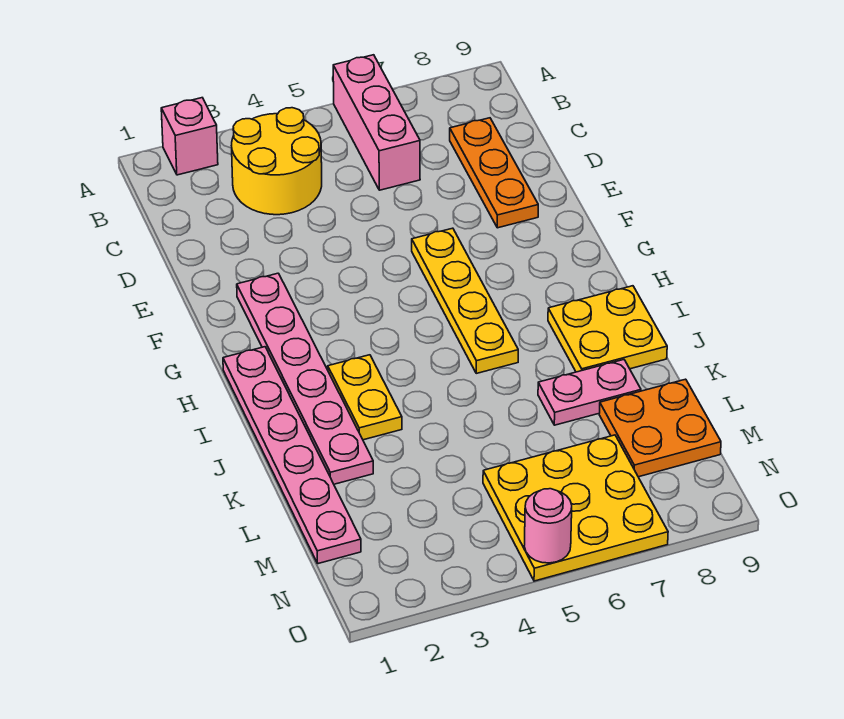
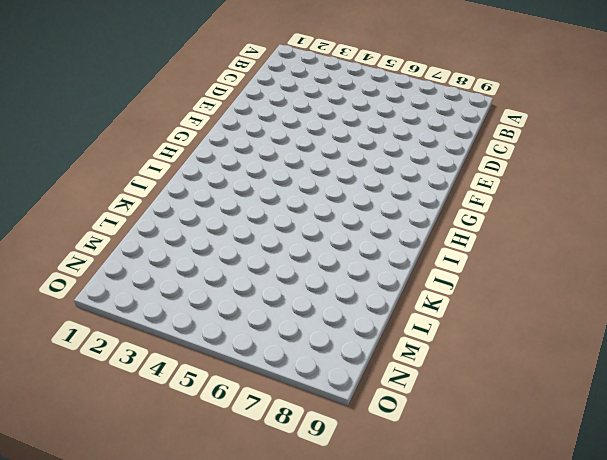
none -> pink 1x1 brick [161,98,218,175]
none -> pink 1x3 brick [333,55,420,190]
none -> yellow 2x2 round brick [232,108,322,215]

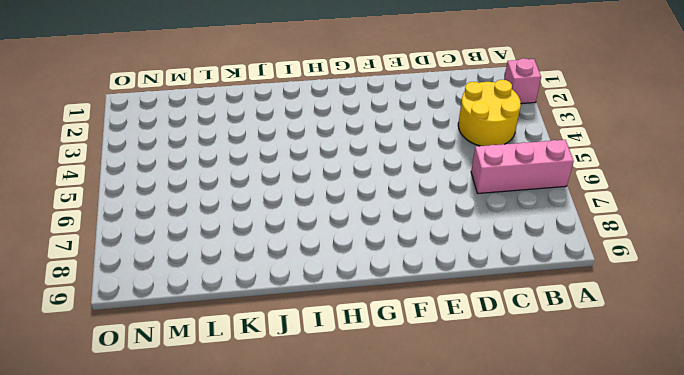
none -> orange 1x3 plate [450,118,538,228]
none -> pink 1x6 plate [237,273,373,484]
none -> yellow 1x4 plate [412,228,518,373]

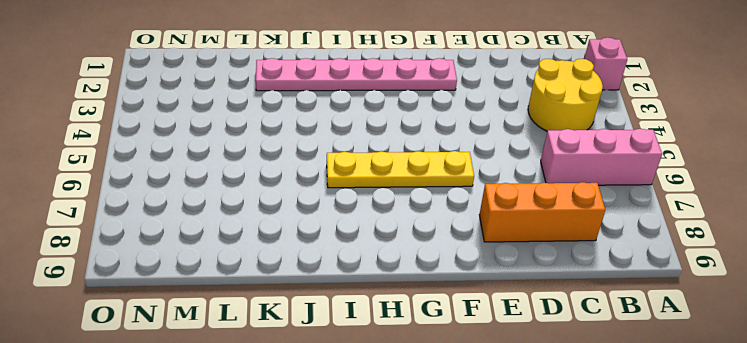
orange 1x3 brick [479,182,605,242] -> orange 1x3 plate [450,118,538,228]
none -> pink 1x6 plate [223,347,361,564]
none -> yellow 1x2 plate [328,355,402,440]
none -> yellow 2x2 plate [548,286,667,372]

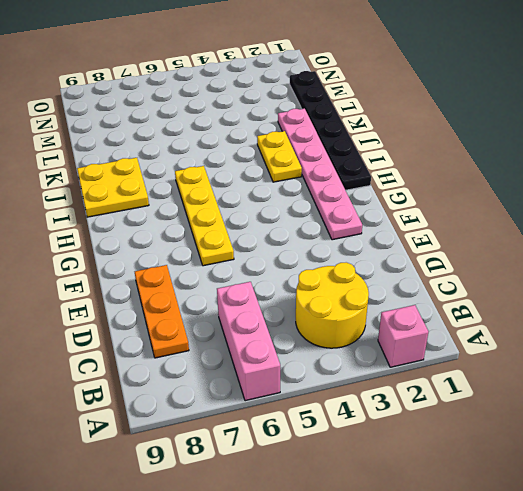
black 1x6 plate [290,71,371,190] -> pink 1x6 plate [223,347,361,564]
none -> pink 1x2 plate [538,360,641,425]
none -> orange 2x2 plate [599,379,721,477]
none -> yellow 3x3 plate [483,435,668,581]

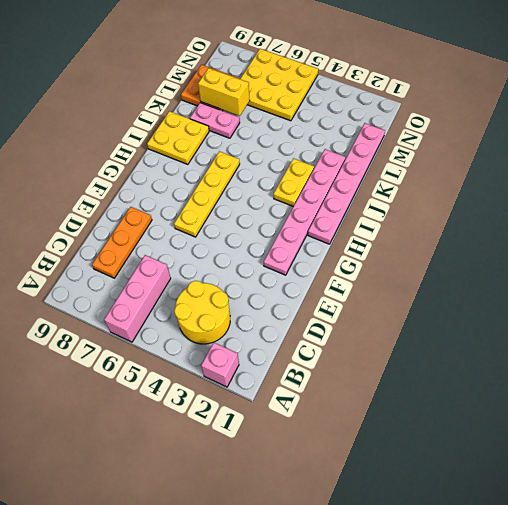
yellow 1x2 brick [198,68,250,116] -> none
none -> pink 1x1 round brick [524,489,572,563]

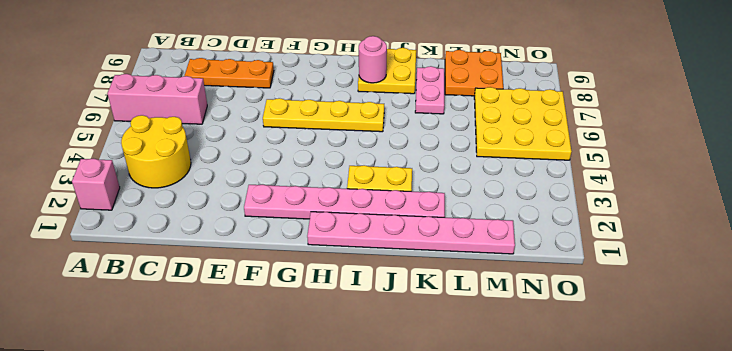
pink 1x1 round brick [359,36,387,83] -> pink 1x1 round brick moved to [524,489,572,563]

